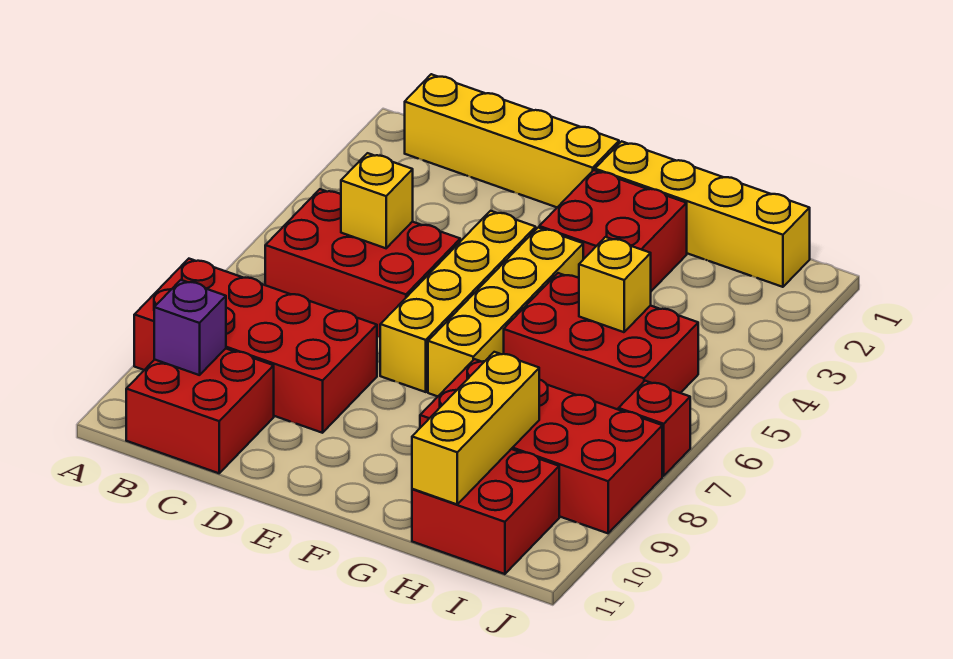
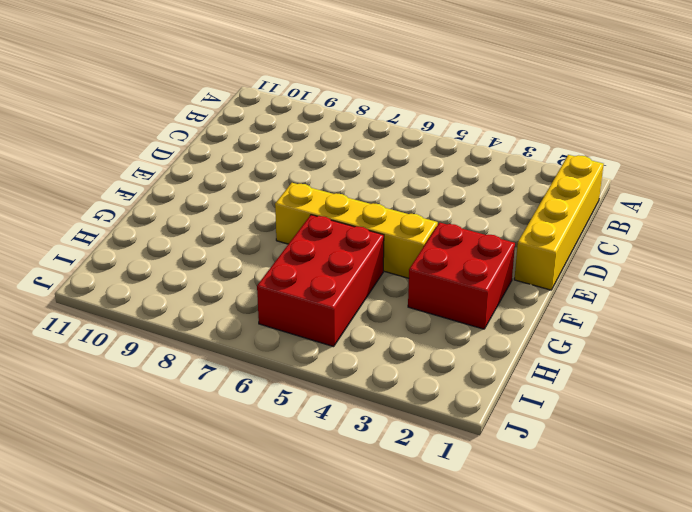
none -> red 2x4 brick [134,259,377,433]
none -> red 2x3 brick [265,189,460,337]
none -> red 2x2 brick [126,349,274,473]

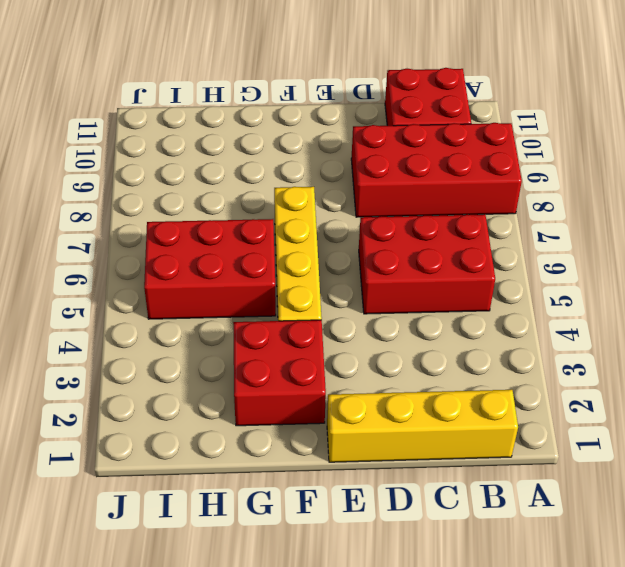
none -> yellow 1x4 brick [380,211,536,392]
none -> yellow 1x4 brick [595,141,810,287]
none -> red 2x4 brick [420,359,662,533]

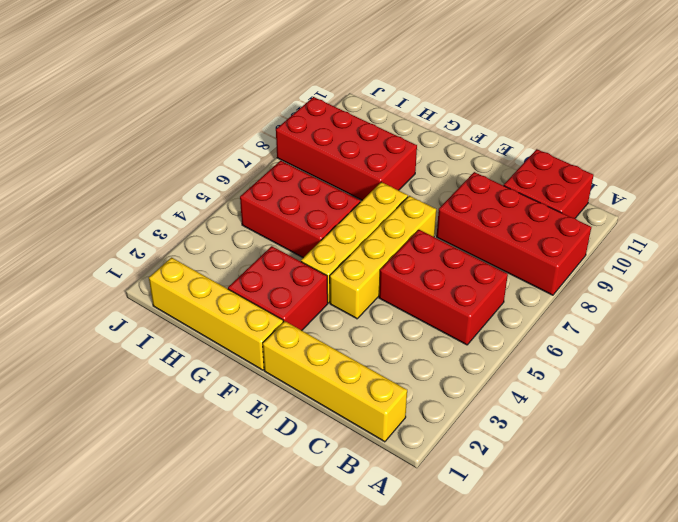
none -> red 2x2 brick [412,449,559,574]
none -> red 1x1 brick [618,381,690,476]
none -> purple 1x1 brick [154,280,226,375]

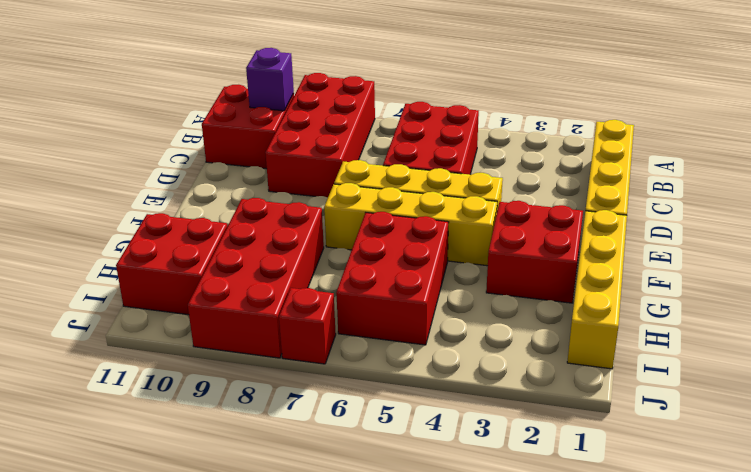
none -> yellow 1x1 brick [341,153,413,248]
none -> yellow 1x1 brick [579,237,651,332]
none -> yellow 1x3 brick [412,352,539,504]

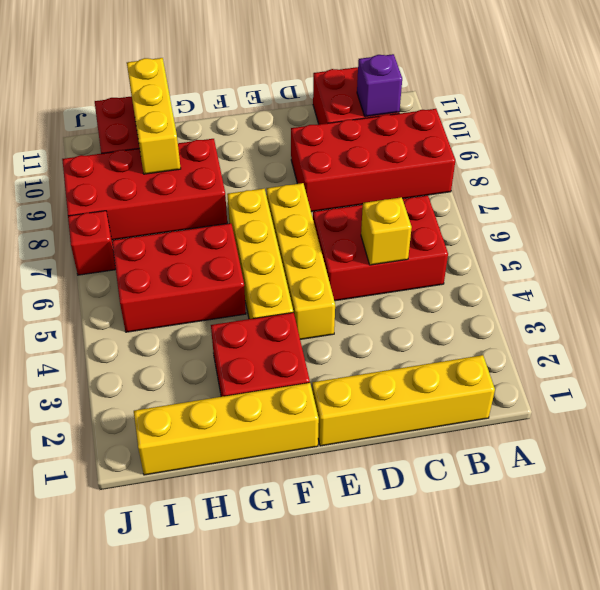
none -> yellow 1x1 brick [579,237,651,332]

